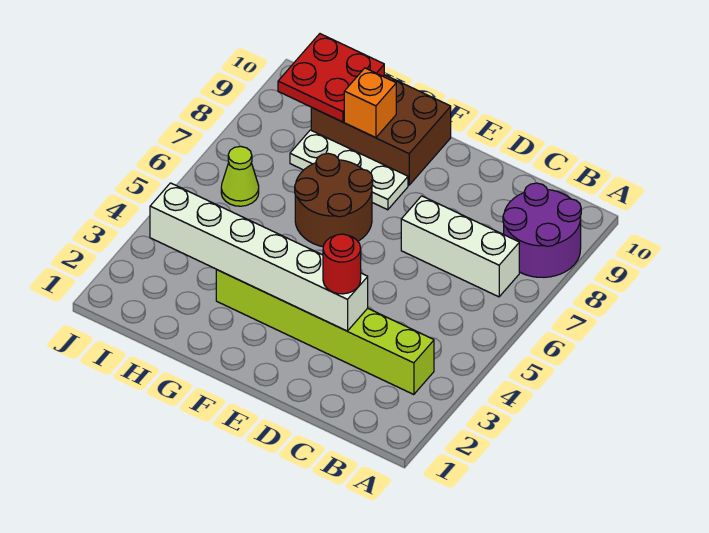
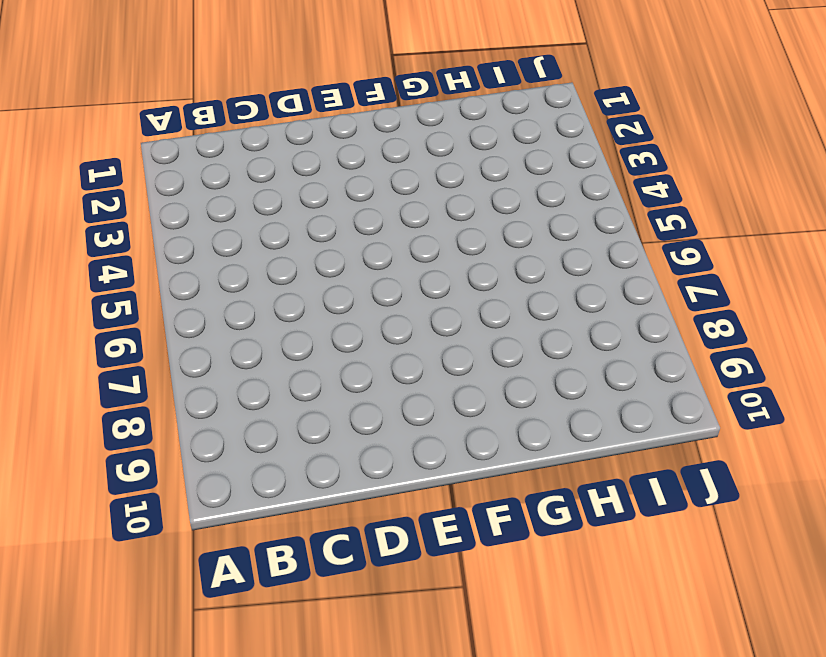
none -> purple 2x2 round brick [503,183,581,277]
none -> lime 1x6 brick [216,269,434,395]

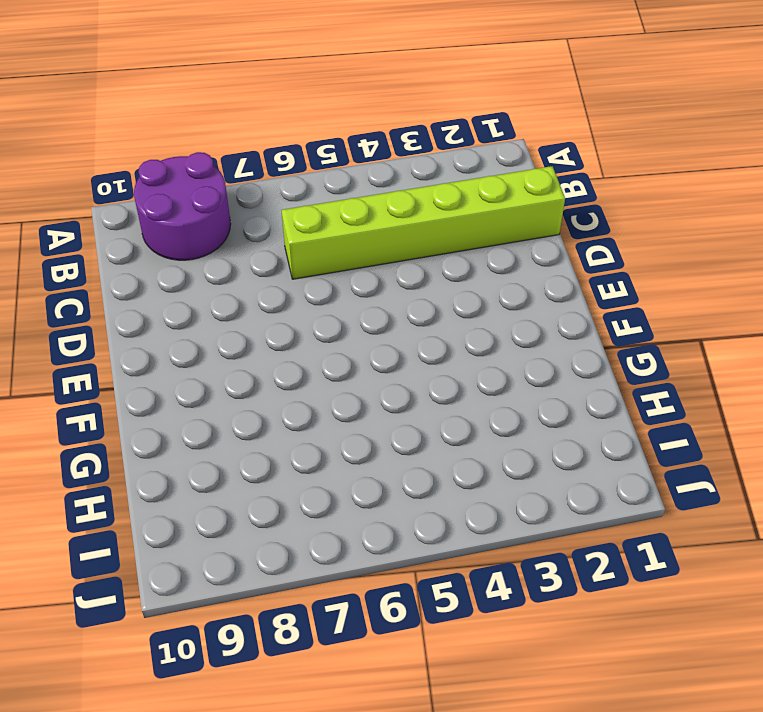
lime 1x6 brick [282,166,565,279] -> lime 1x6 brick turned to [216,269,434,395]
none -> white 1x3 brick [401,196,519,297]
none -> brown 2x2 round brick [295,153,373,247]

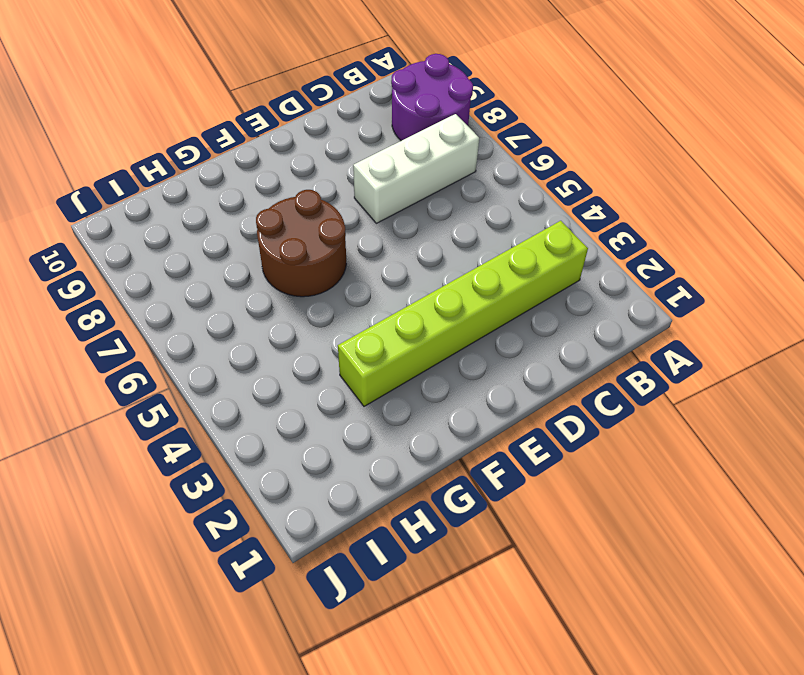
none -> white 1x3 plate [290,130,408,210]
none -> brown 2x3 brick [311,75,451,185]

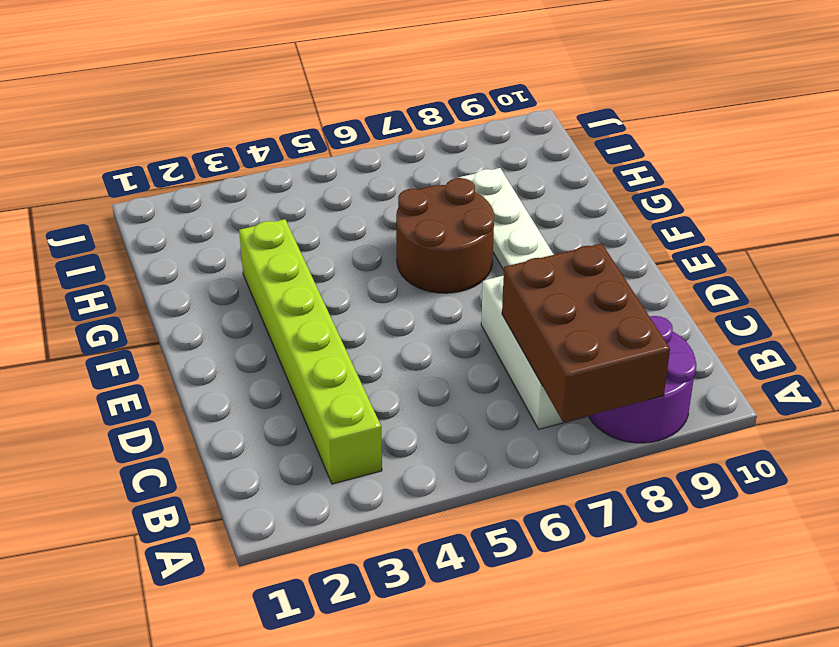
brown 2x3 brick [502,243,670,422] -> brown 2x3 brick moved to [311,75,451,185]
none -> lime 1x1 cone [221,146,259,206]
none -> white 1x6 brick [150,183,368,331]

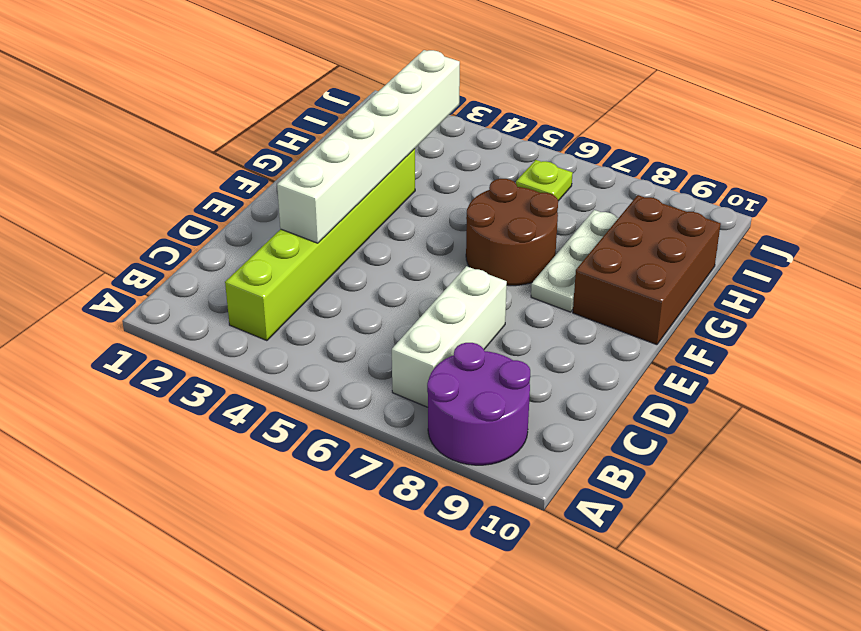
lime 1x1 plate [516,160,573,201] -> lime 1x1 cone [221,146,259,206]
none -> orange 1x1 brick [344,68,396,138]
none -> red 2x2 plate [278,34,384,122]

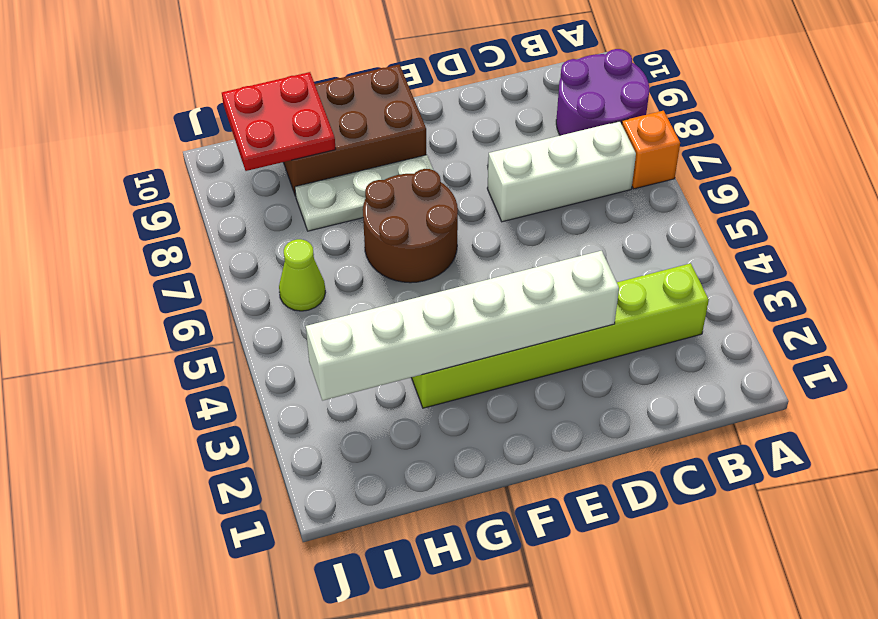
orange 1x1 brick [622,111,680,189] -> orange 1x1 brick moved to [344,68,396,138]
none -> red 1x1 round brick [323,234,361,294]

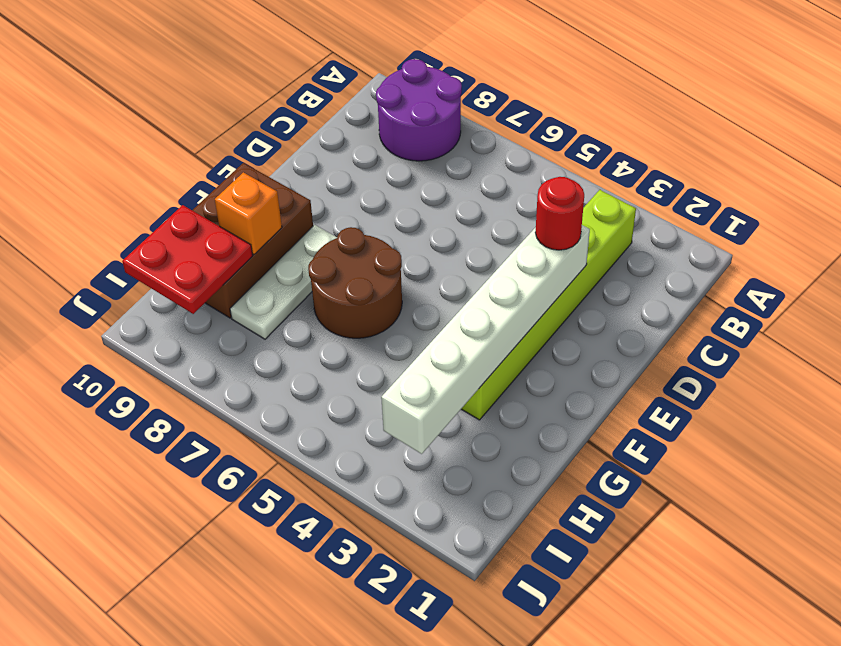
none -> white 1x3 brick [401,196,519,297]
none -> lime 1x1 cone [221,146,259,206]

